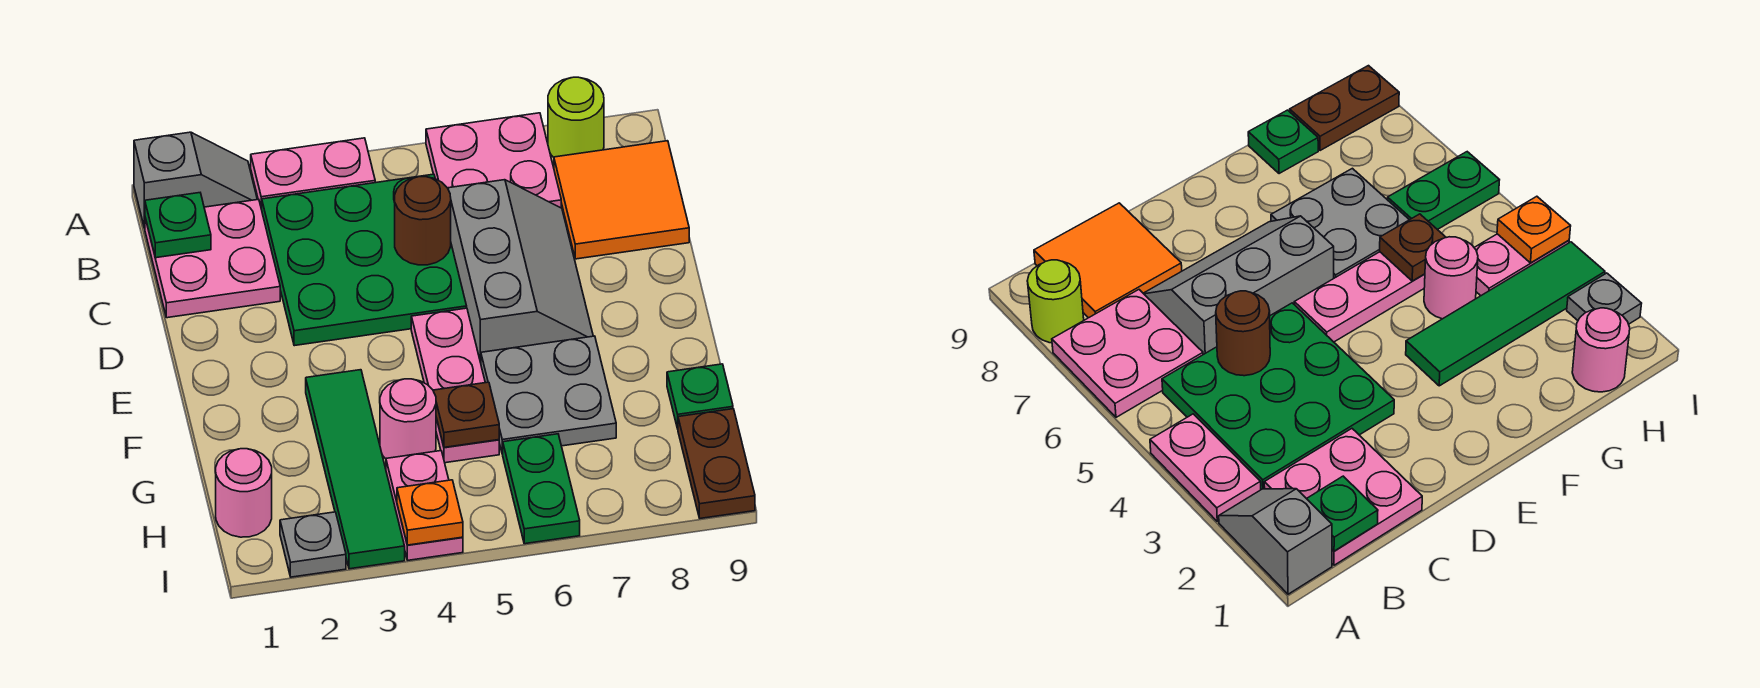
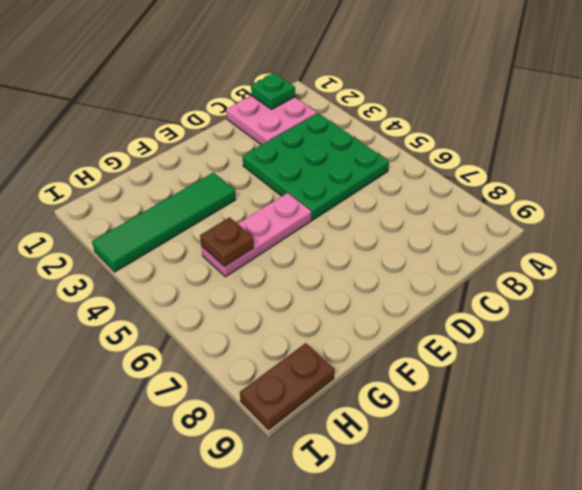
none -> grey 1x2 slope [134,132,257,228]
none -> pink 1x2 plate [251,138,375,209]
none -> pink 2x2 plate [426,113,561,208]

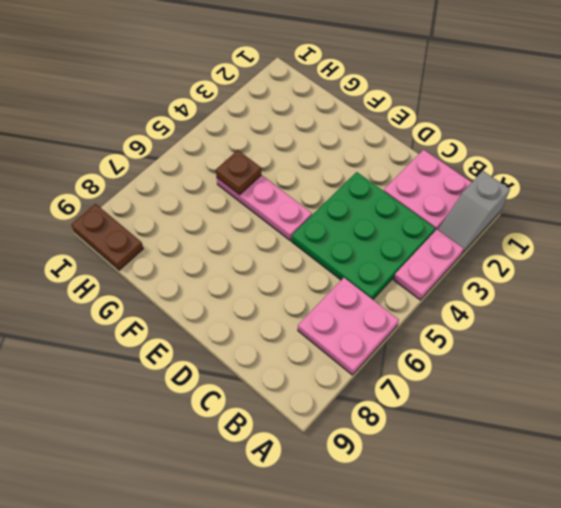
none -> lime 1x1 round brick [548,77,604,157]
none -> orange 2x2 tile [554,141,689,259]
none -> grey 2x3 slope [448,180,593,363]

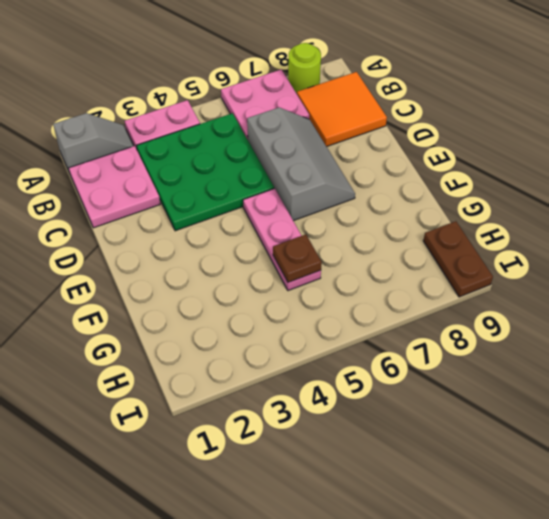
none -> green 1x4 tile [306,370,405,569]
none -> grey 2x2 plate [481,336,616,454]
none -> pink 1x1 round brick [380,379,436,459]

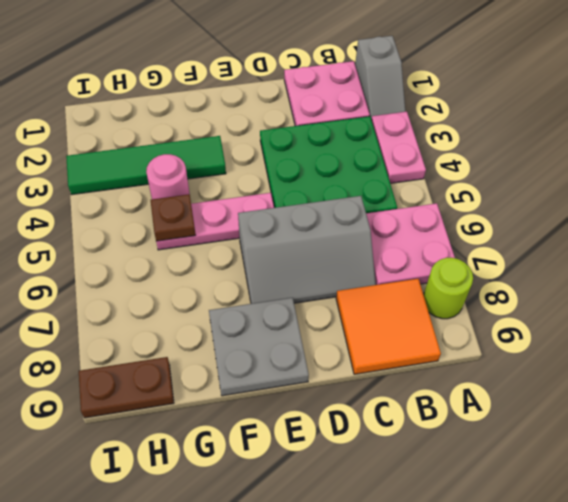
grey 2x2 plate [209,298,309,396] -> grey 2x2 plate moved to [481,336,616,454]
none -> green 1x1 plate [667,364,733,429]
none -> pink 1x1 round brick [216,449,272,537]
none -> pink 1x2 plate [386,451,463,560]

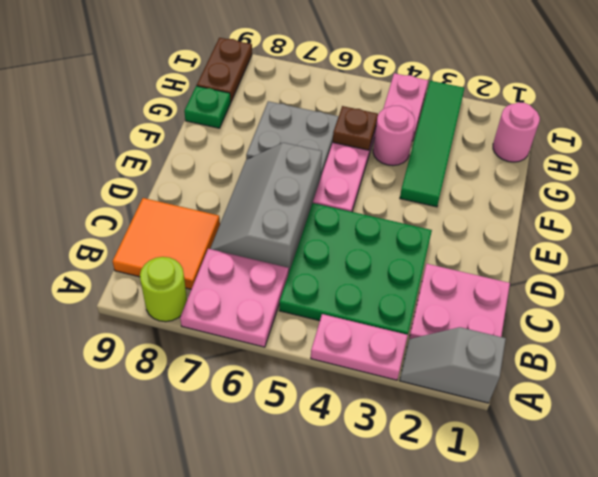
none -> green 1x2 plate [503,434,580,544]
none -> grey 1x1 plate [280,512,346,577]
none -> green 1x1 plate [145,193,211,258]

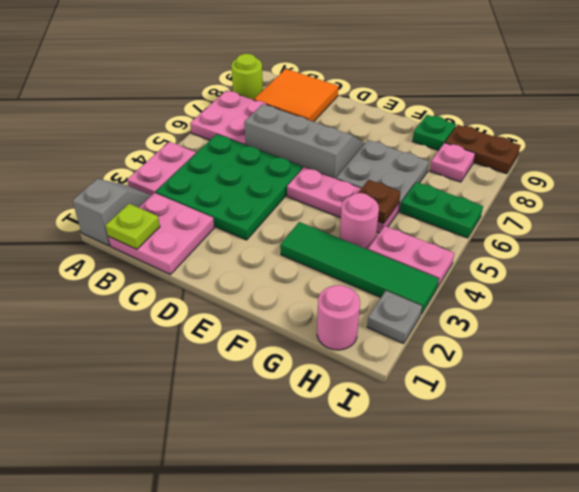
lime 1x1 plate [106,204,160,249] -> green 1x1 plate [145,193,211,258]
pink 1x1 plate [430,143,475,182] -> none
none -> brown 1x1 round brick [395,177,451,265]
none -> orange 1x1 plate [397,480,463,545]

